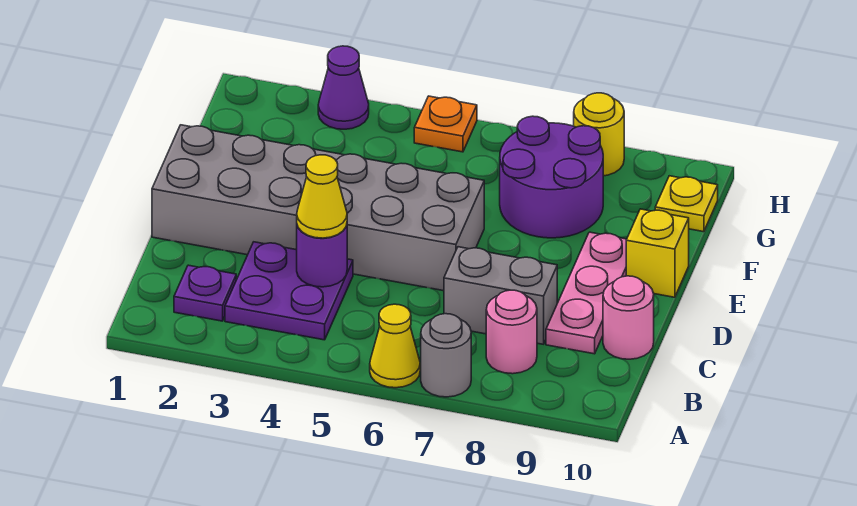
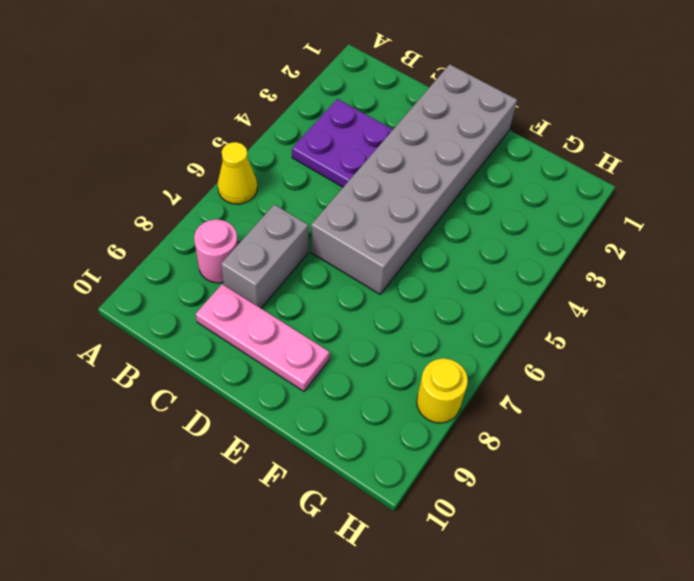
none -> grey 1x1 round brick [421,314,471,397]
none -> purple 1x1 plate [174,265,236,321]
none -> pink 1x1 round brick [603,276,654,359]

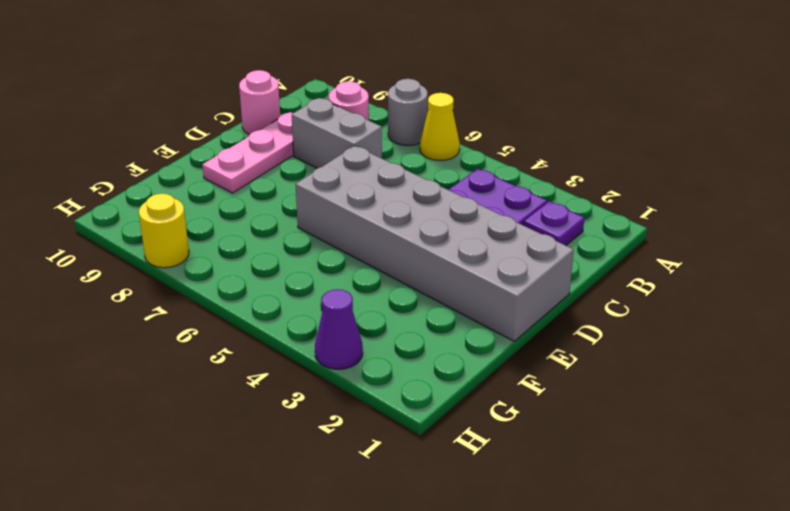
none -> yellow 1x1 brick [626,209,689,297]
none -> purple 2x2 round brick [500,116,603,238]
none -> yellow 1x1 plate [655,176,718,232]

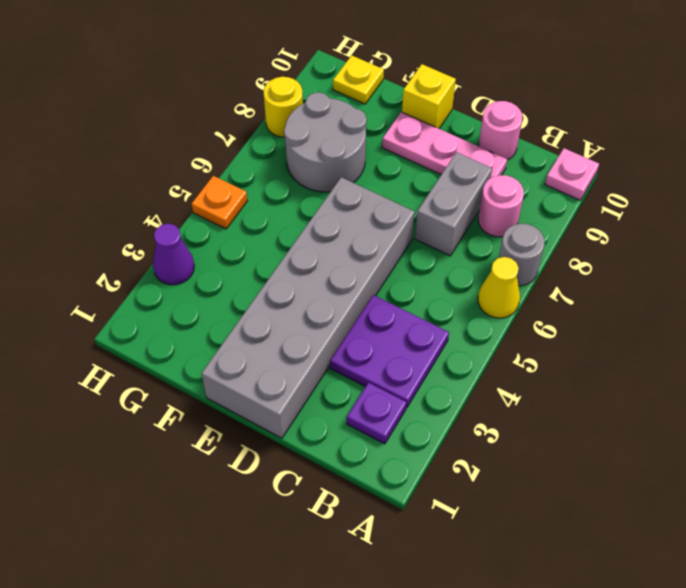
pink 1x1 plate [545,148,599,200] -> none
grey 2x2 round brick [284,92,367,192] -> purple 2x2 round brick [500,116,603,238]
none -> purple 1x1 round brick [297,225,347,287]
none -> yellow 1x1 cone [297,155,347,238]

